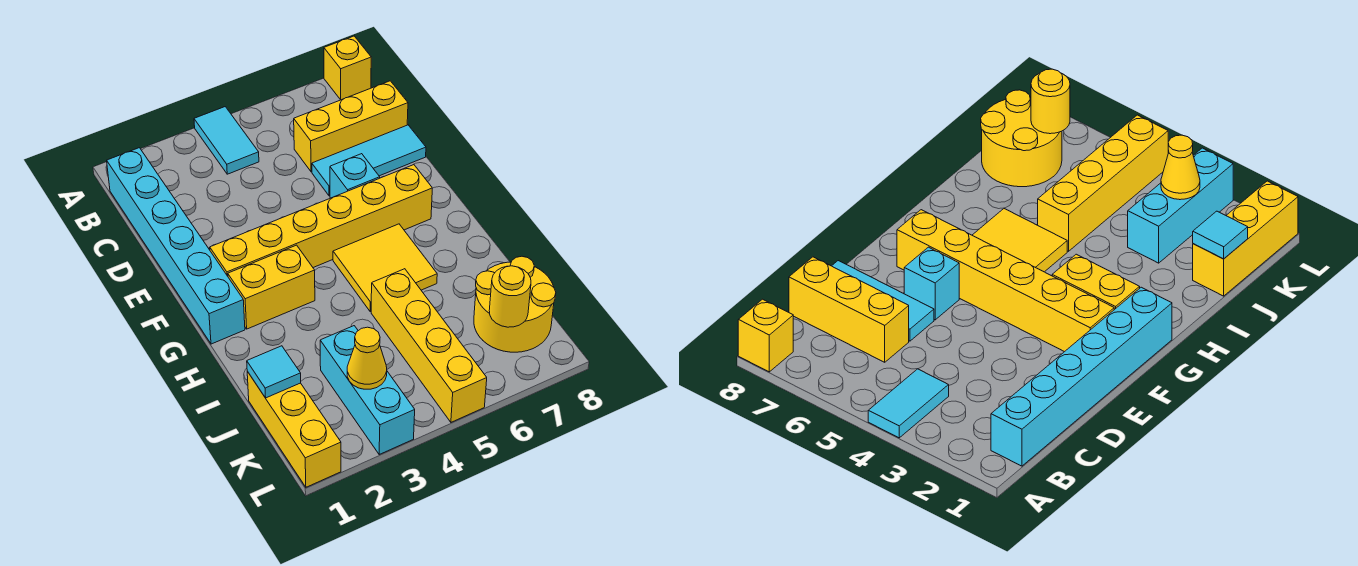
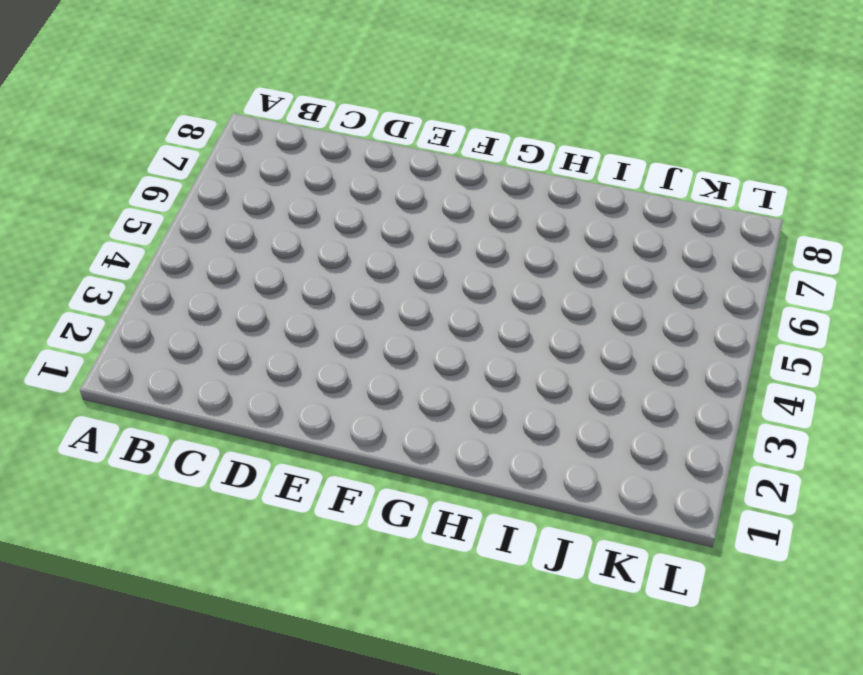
none -> cyan 1x2 tile [194,107,259,174]
none -> yellow 1x1 brick [324,36,371,100]
none -> cyan 1x6 brick [107,148,245,344]

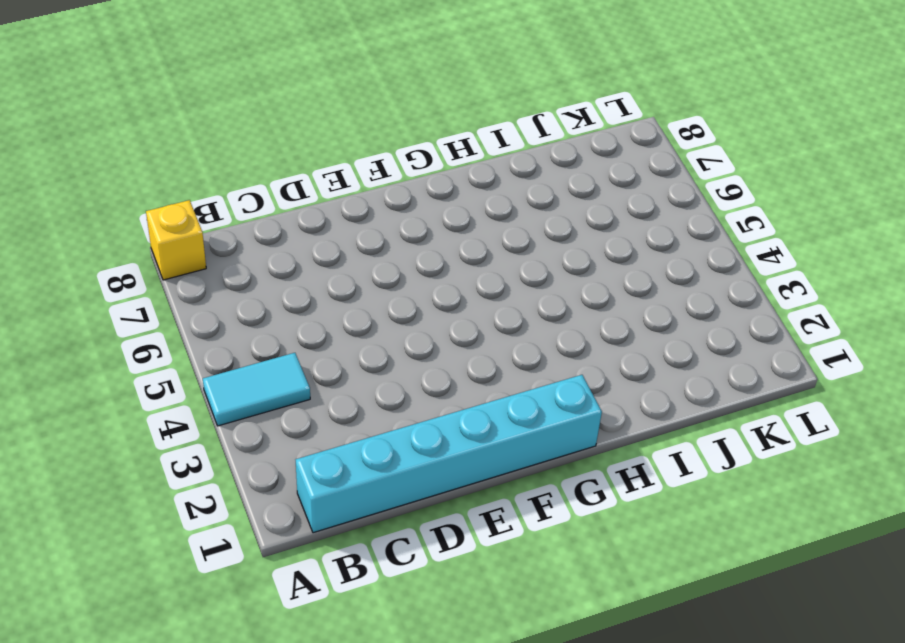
none -> yellow 1x3 brick [294,81,408,172]
none -> cyan 1x3 tile [312,125,426,196]
none -> cyan 1x1 brick [330,154,380,198]

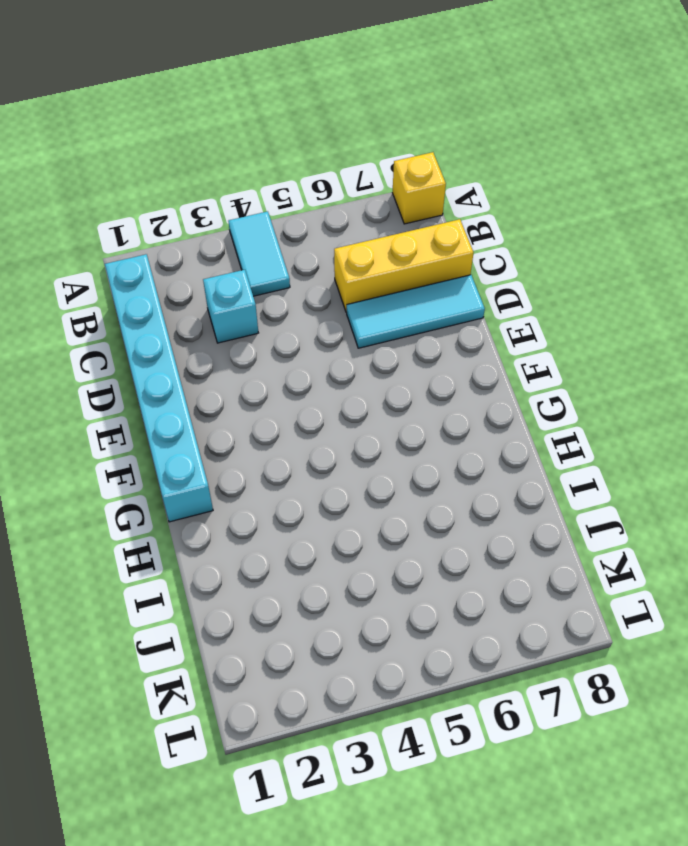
cyan 1x1 brick [203,270,258,343] -> cyan 1x1 brick moved to [330,154,380,198]
none -> yellow 1x6 brick [210,165,432,276]
none -> yellow 1x2 brick [228,245,315,329]
none -> yellow 2x2 tile [333,224,437,312]

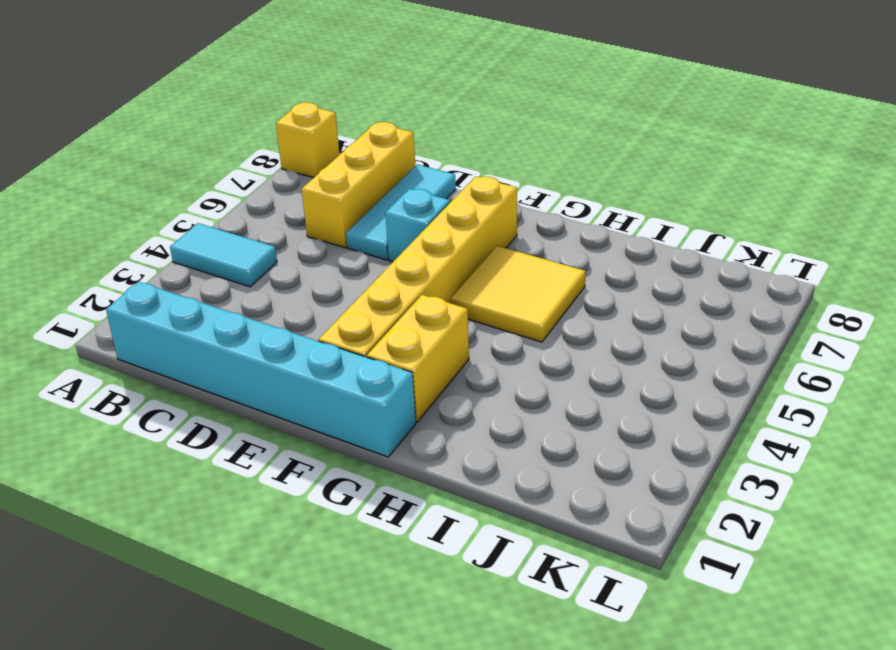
none -> yellow 1x4 brick [371,269,487,422]
none -> yellow 1x3 brick [247,372,341,487]
none -> cyan 1x3 brick [320,326,415,454]

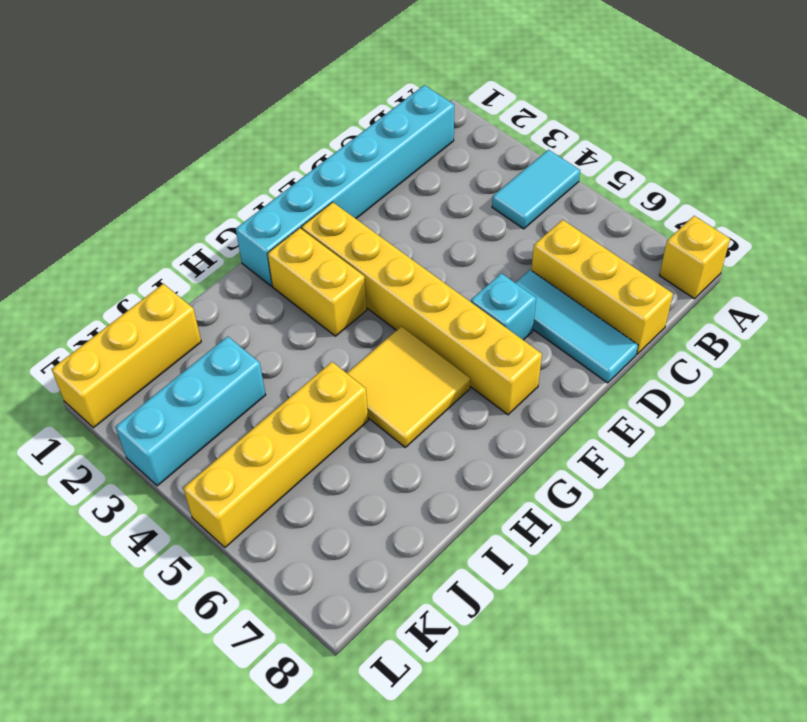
none -> yellow 2x2 round brick [474,256,556,352]
none -> cyan 1x1 tile [247,346,301,398]
none -> yellow 1x1 cone [347,327,387,389]

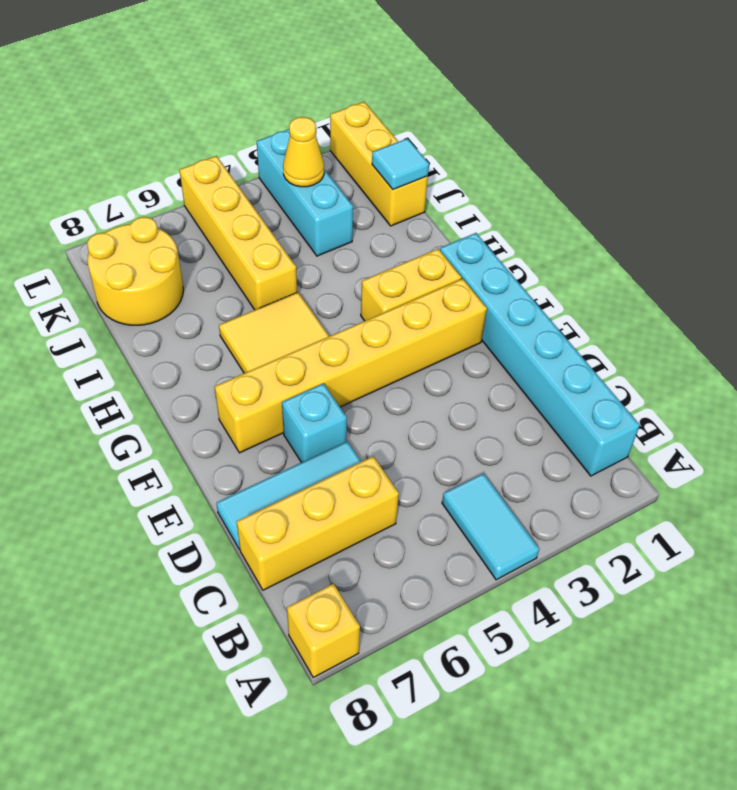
none -> yellow 1x1 round brick [489,266,531,327]

